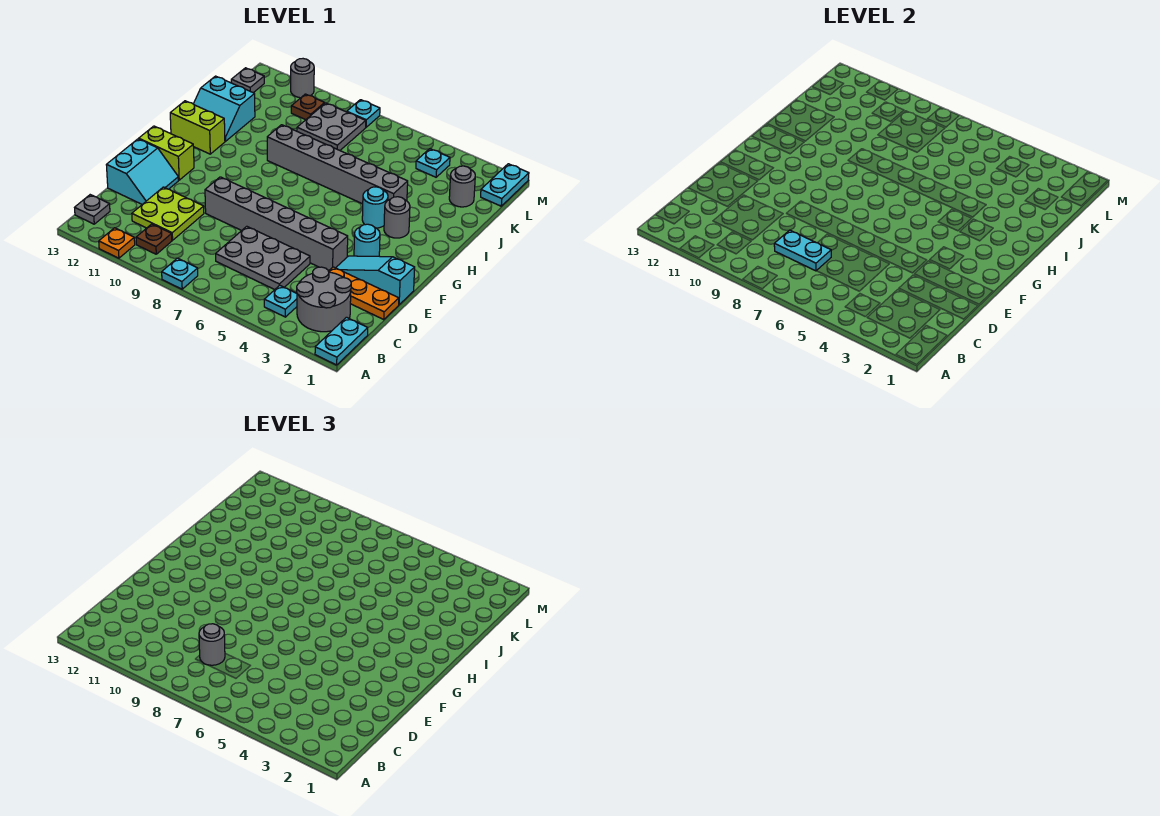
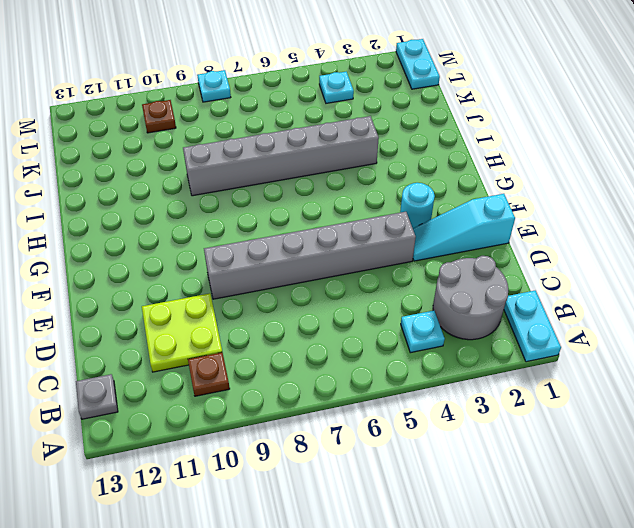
none -> cyan 1x1 plate [162,258,198,289]
none -> orange 1x1 plate [99,228,135,258]
none -> grey 2x3 plate [216,226,310,290]
none -> orange 1x3 plate [328,267,399,320]

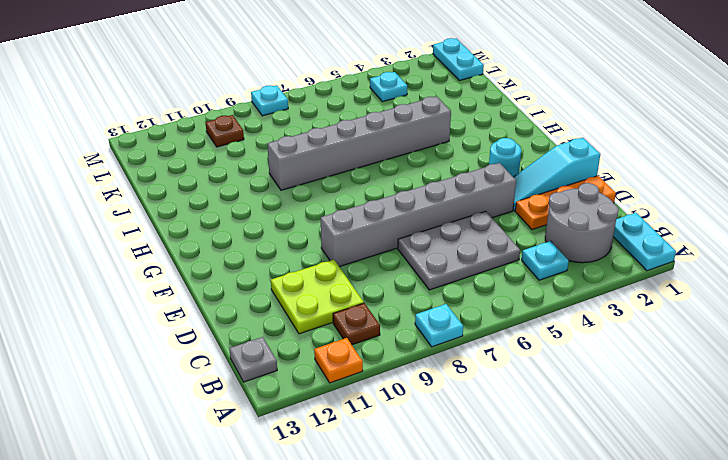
none -> cyan 2x2 slope [106,139,178,204]
none -> lime 1x2 brick [139,126,194,180]
none -> grey 1x1 round brick [384,197,410,238]
none -> cyan 1x1 round brick [362,187,388,228]

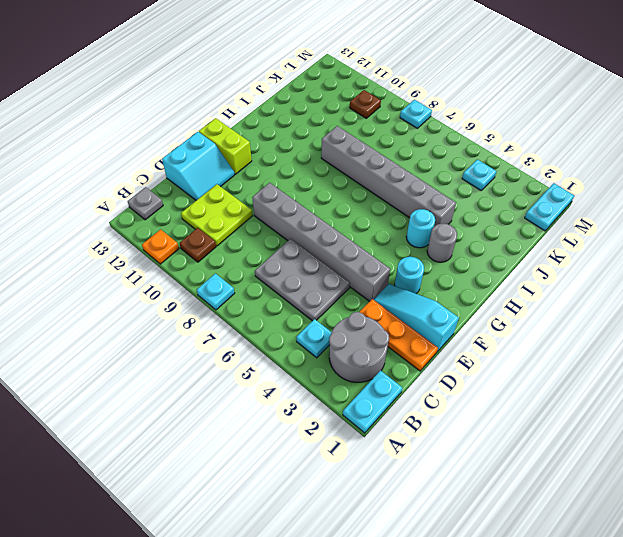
none -> lime 1x2 brick [170,101,225,154]
none -> cyan 2x2 slope [194,76,255,141]
none -> grey 1x1 round brick [449,166,475,207]
none -> grey 2x2 plate [297,103,366,150]

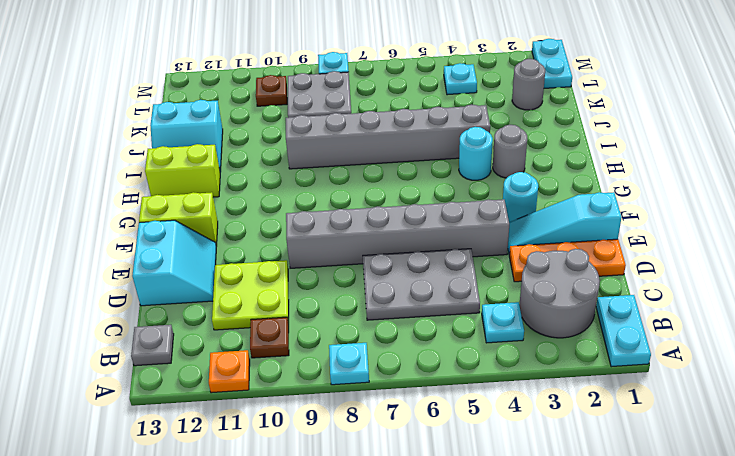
none -> grey 1x1 plate [231,68,264,93]
none -> grey 1x1 round brick [291,59,314,98]
none -> cyan 1x2 plate [774,230,831,271]
none -> grey 1x1 round brick [199,624,225,665]

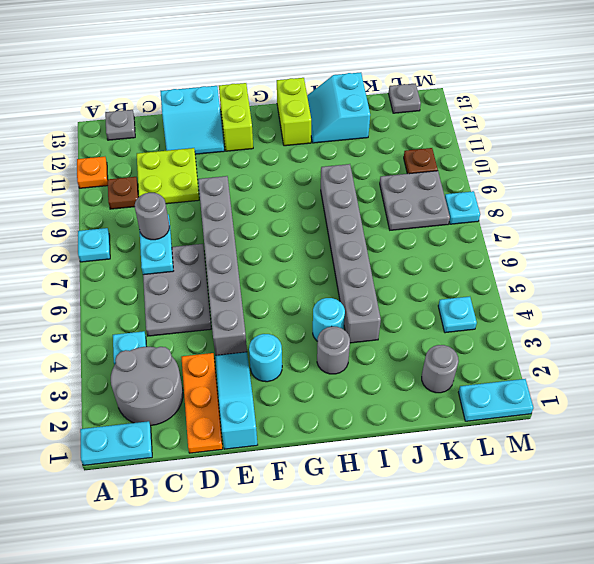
none -> grey 1x1 round brick [291,59,314,98]

